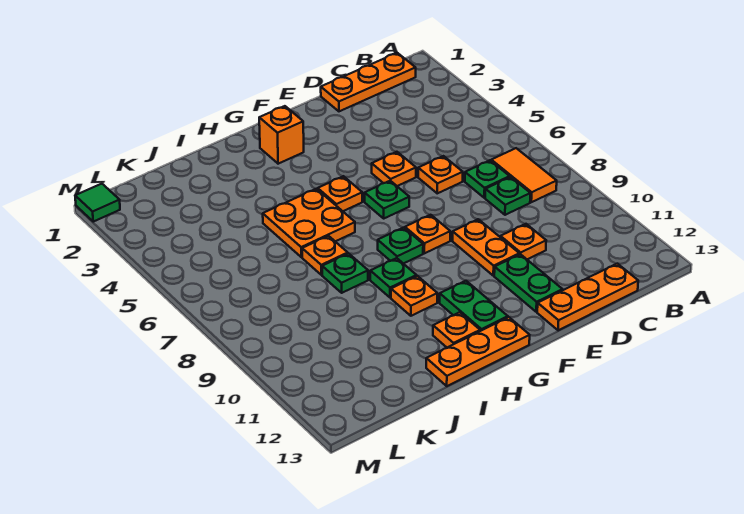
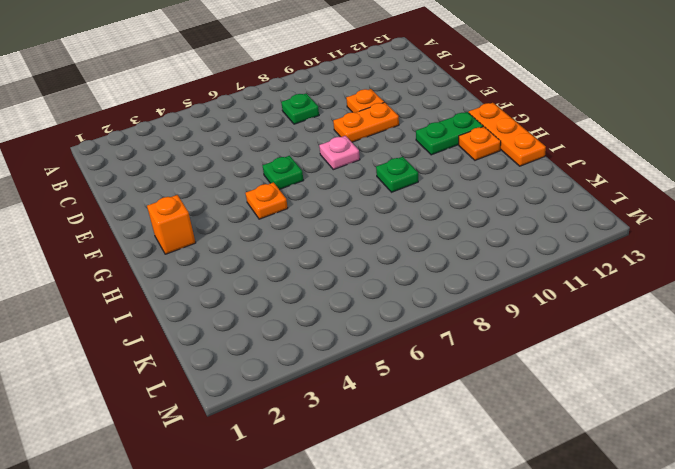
pink 1x1 plate [319,136,360,170] -> orange 1x1 plate [405,215,450,253]
none -> orange 1x3 plate [321,53,416,111]
none -> orange 1x2 tile [491,148,557,202]
none -> green 1x1 plate [465,160,510,198]

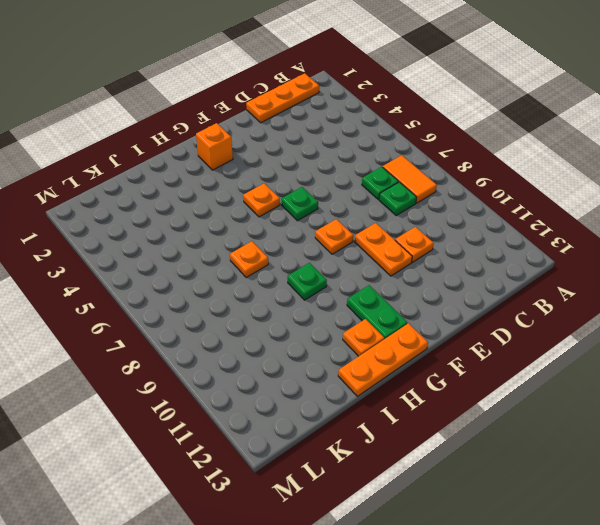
none -> orange 1x3 plate [537,264,638,330]
none -> orange 1x1 plate [418,156,463,193]
none -> orange 1x1 plate [372,152,416,186]

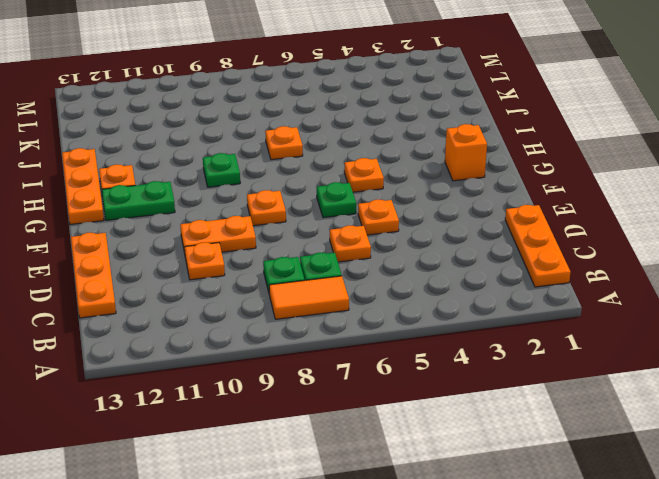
none -> green 1x2 plate [494,254,563,312]
none -> green 1x1 plate [378,228,423,264]
none -> orange 2x2 plate [263,189,355,257]

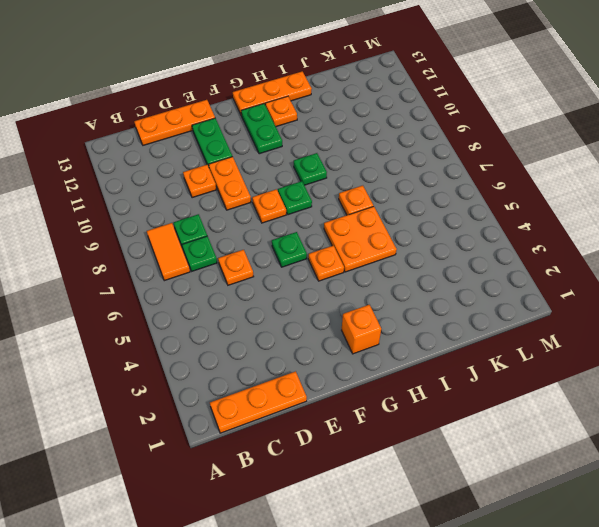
none -> orange 1x1 plate [372,152,416,186]
none -> orange 1x1 plate [391,276,437,316]
none -> green 1x1 plate [322,253,368,293]

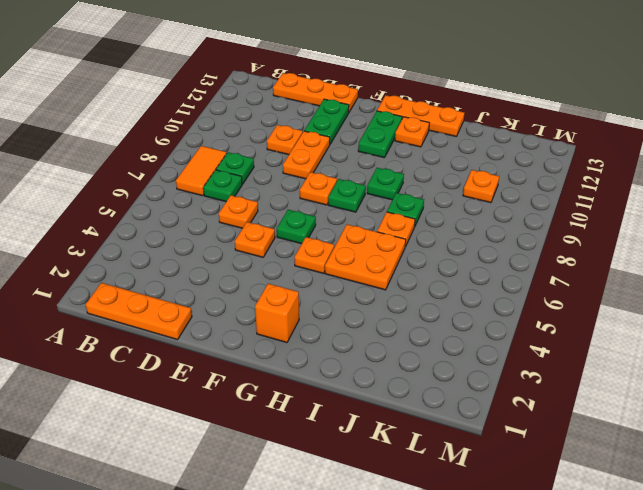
orange 1x1 plate [463,170,499,203] -> orange 1x1 plate moved to [391,276,437,316]
none -> green 1x1 tile [75,184,120,222]

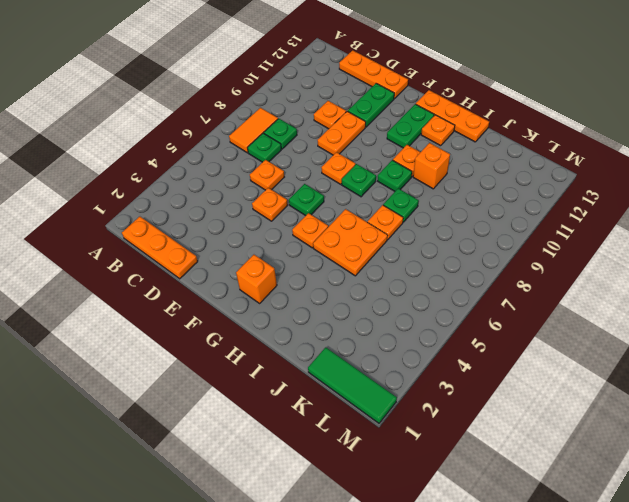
orange 1x1 brick [413,143,450,189] -> none
green 1x3 tile [308,347,397,423] -> green 1x1 tile [75,184,120,222]

